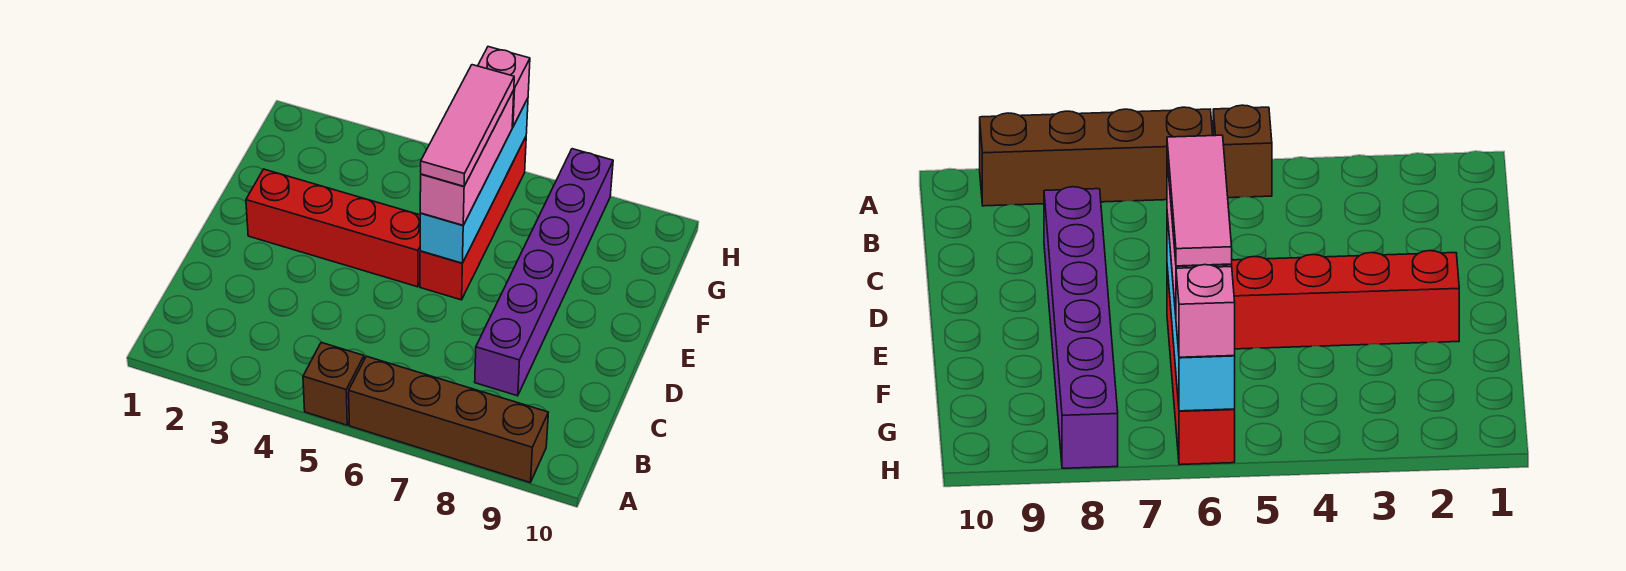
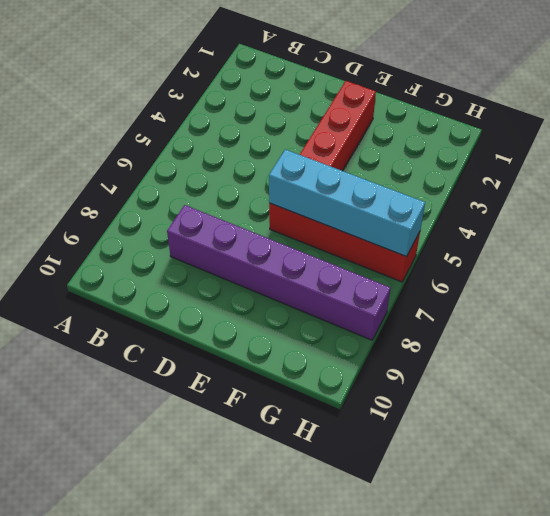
none -> brown 1x1 brick [303,342,364,425]
none -> brown 1x4 brick [349,356,548,482]

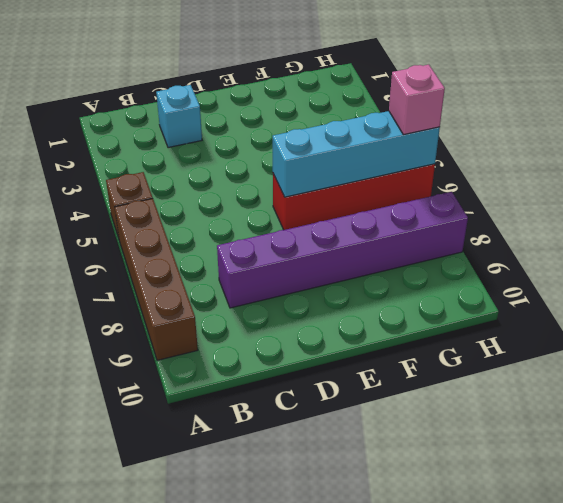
cyan 1x1 brick [156,85,202,148] -> none
none -> red 1x4 brick [246,169,420,287]
none -> pink 1x3 brick [420,91,514,225]

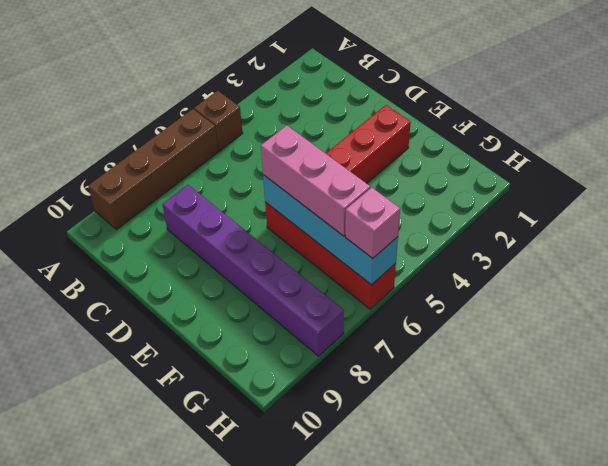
none -> pink 1x3 tile [421,65,514,186]

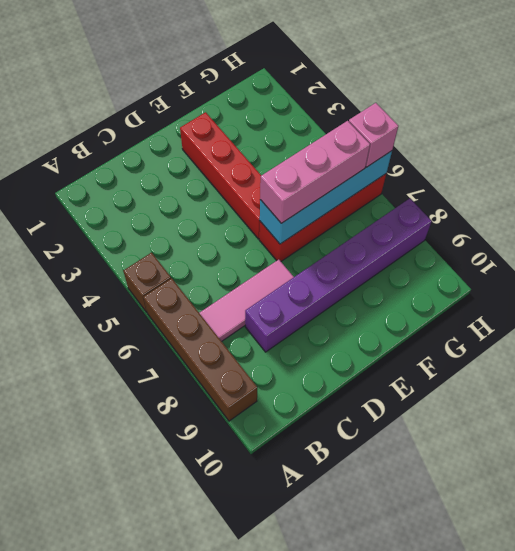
pink 1x3 tile [200,260,294,341] -> pink 1x3 tile moved to [421,65,514,186]

